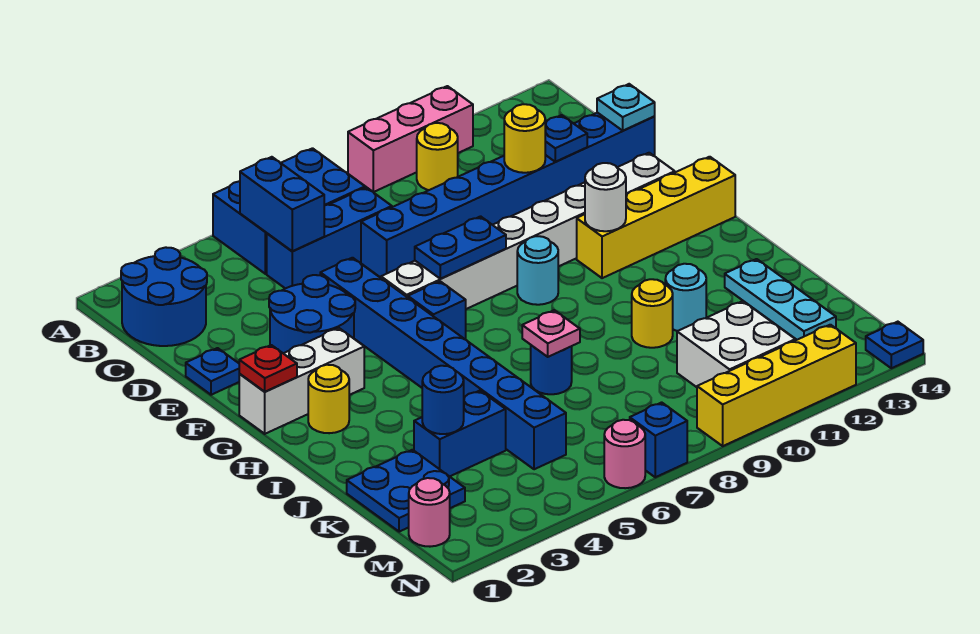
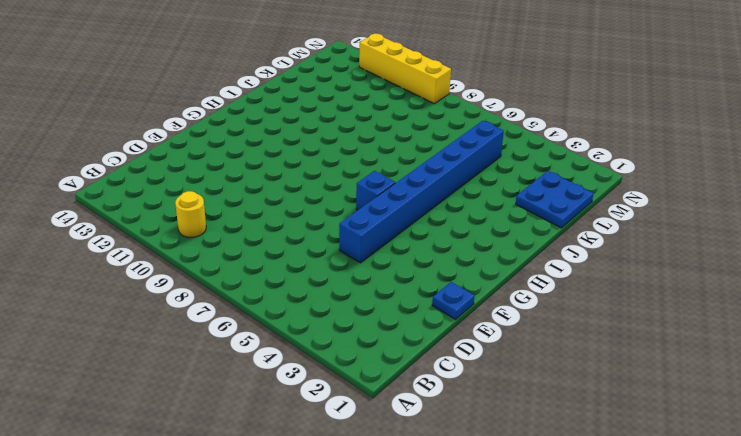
none -> blue 2x3 brick [213,148,365,274]
none -> pink 1x3 brick [348,86,473,192]
none -> blue 2x2 round brick [121,247,207,346]
none -> blue 1x3 brick [267,187,392,289]

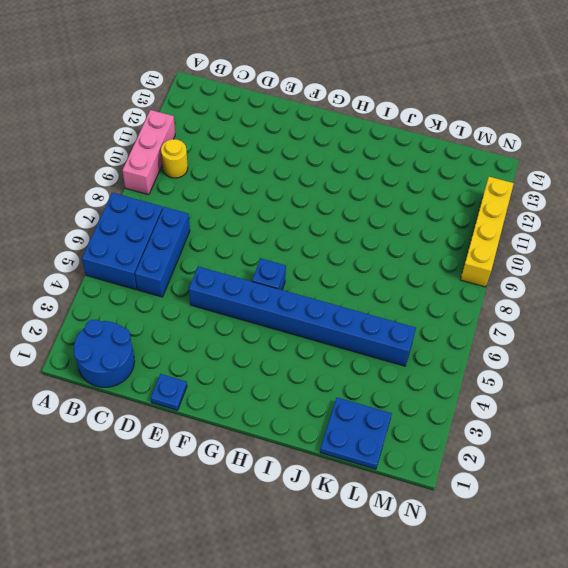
none -> blue 1x8 brick [361,113,655,278]
none -> blue 2x2 round brick [269,275,355,353]
none -> white 1x8 brick [381,153,675,309]
none -> white 1x3 brick [239,328,364,434]

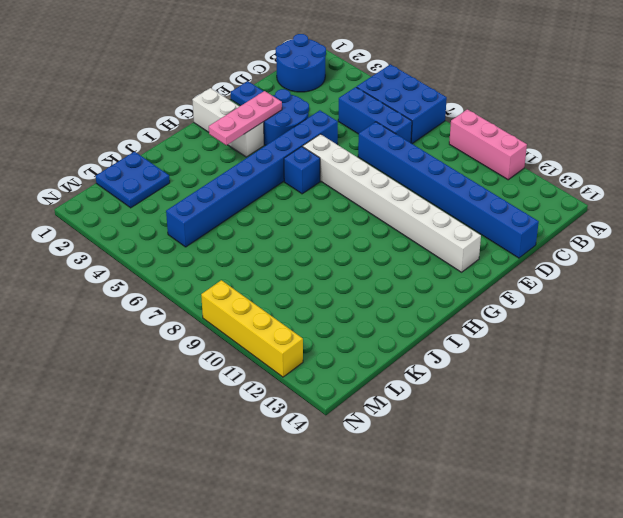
pink 1x3 plate [209,91,282,145] -> none
none -> yellow 1x1 round brick [417,123,458,190]
none -> cyan 1x1 round brick [517,236,558,305]
none -> yellow 1x4 brick [577,157,735,278]
none -> yellow 1x1 round brick [308,365,349,433]

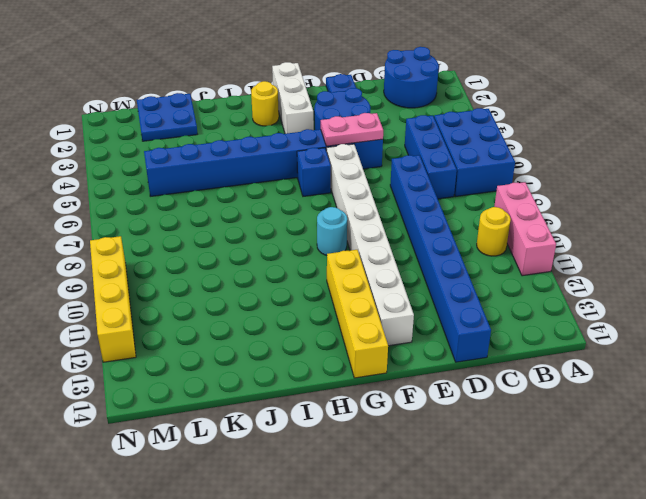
pink 1x2 plate [321,113,383,146] -> none
none -> blue 1x1 round brick [531,345,572,394]
none -> yellow 1x1 round brick [632,279,673,348]
none -> cyan 1x1 round brick [665,264,706,331]
none -> cyan 1x3 plate [725,259,836,340]

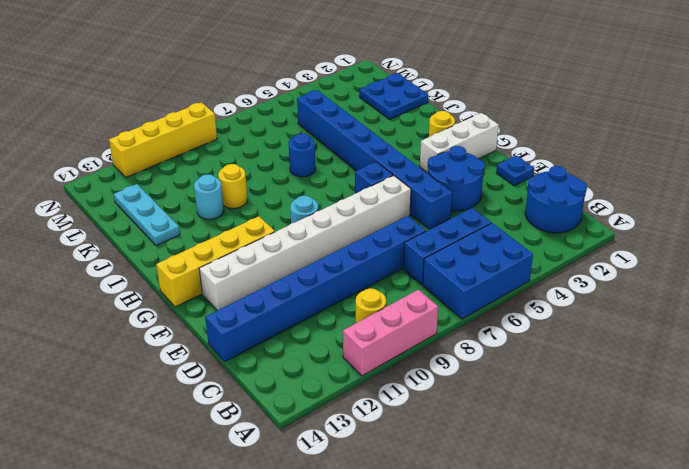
none -> blue 1x2 brick [414,391,506,477]
none -> white 2x2 brick [677,301,795,387]
none -> pink 1x1 round brick [409,478,450,547]
none -> pink 1x1 round brick [604,420,645,488]

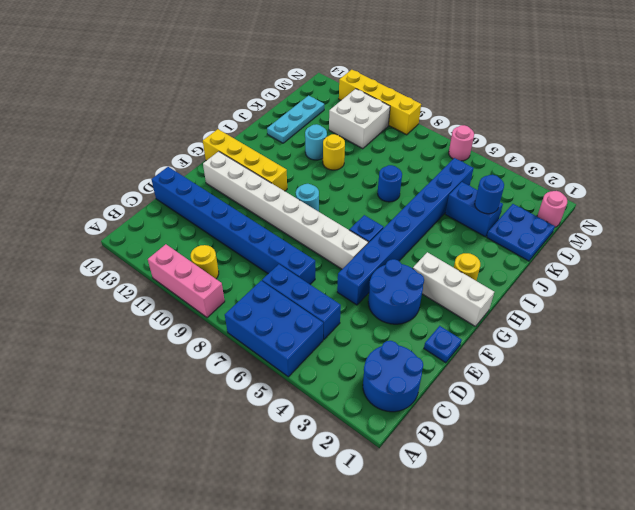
none -> blue 1x1 brick [630,402,687,477]
none -> blue 1x1 plate [866,322,923,368]
none -> blue 1x2 brick [240,157,324,251]
none -> yellow 1x1 round brick [504,104,545,173]

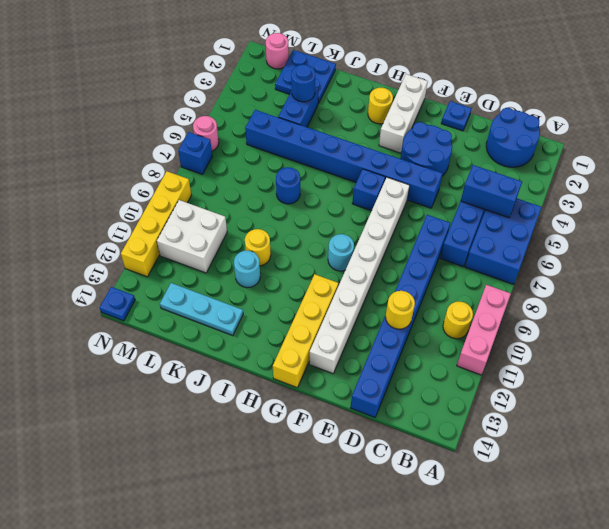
none -> blue 1x1 plate [545,115,587,162]
none -> cyan 1x1 plate [597,84,655,130]
none -> blue 1x2 plate [415,216,506,279]
none -> red 1x1 plate [239,345,297,392]

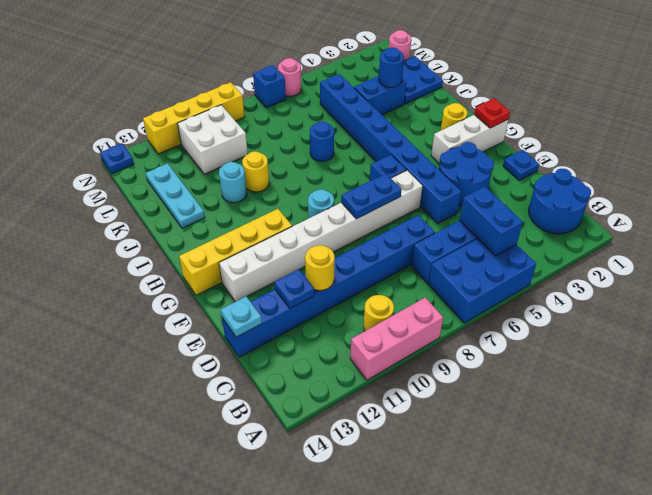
none -> white 1x1 round brick [585,163,626,231]
none -> pink 1x1 plate [522,310,580,357]

